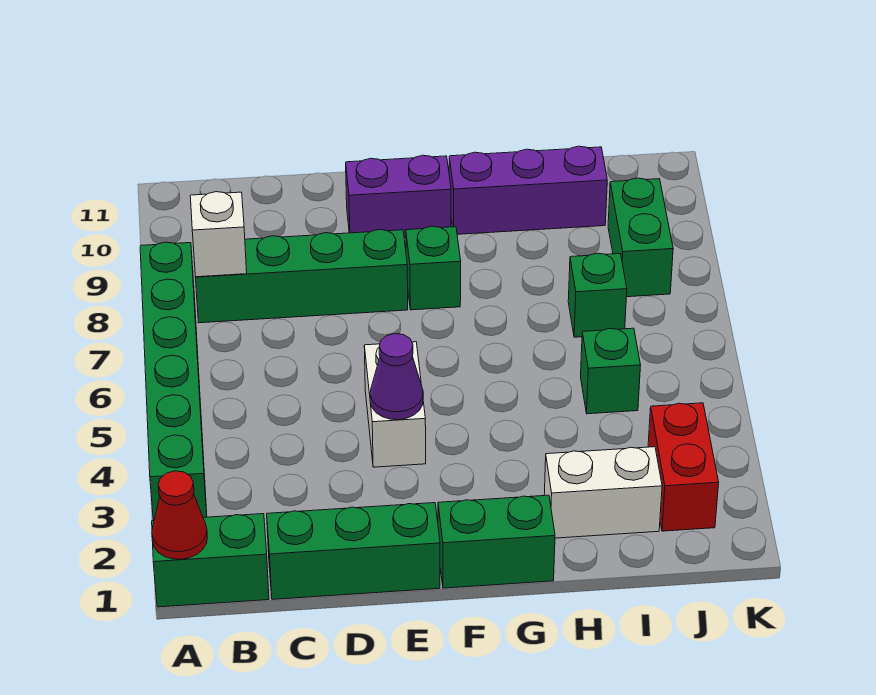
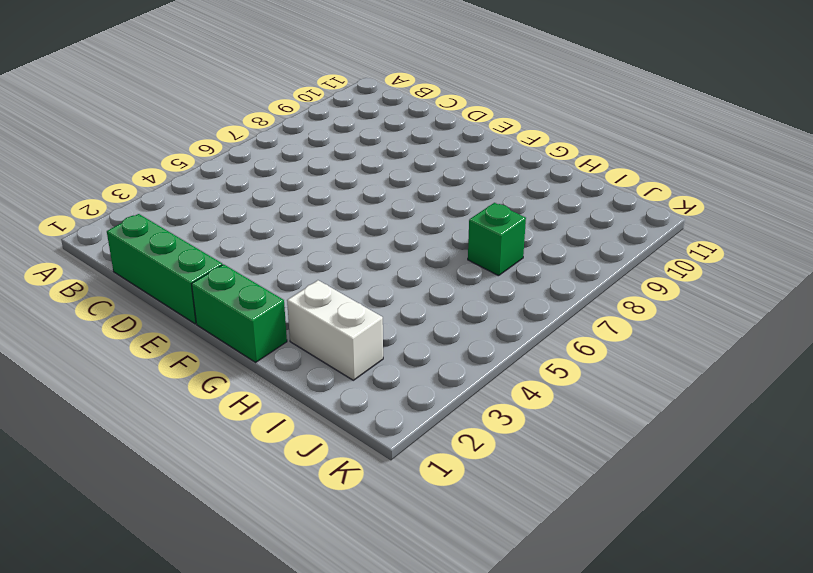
none -> green 1x2 brick [152,514,269,607]
none -> green 1x6 brick [140,242,207,521]
none -> green 1x4 brick [196,230,408,323]

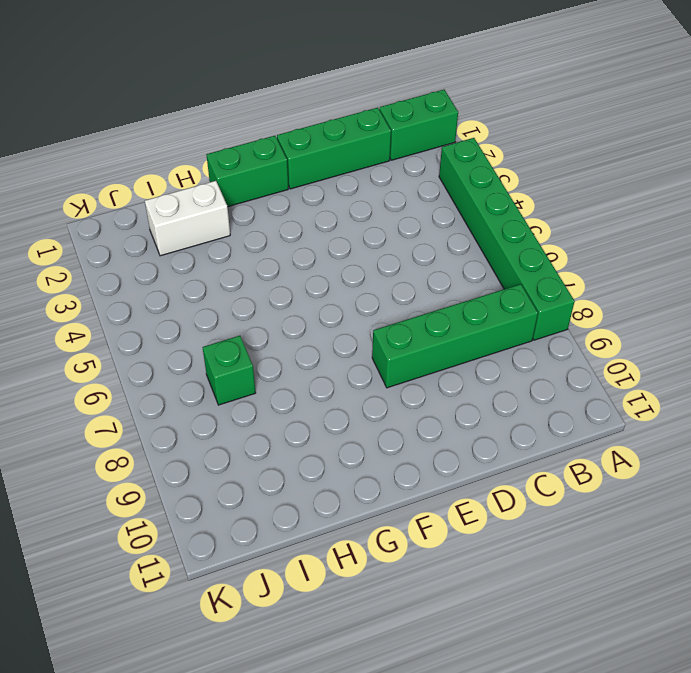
none -> white 1x2 brick [364,342,426,467]
none -> purple 1x2 brick [346,155,451,238]
none -> green 1x1 brick [406,226,461,310]

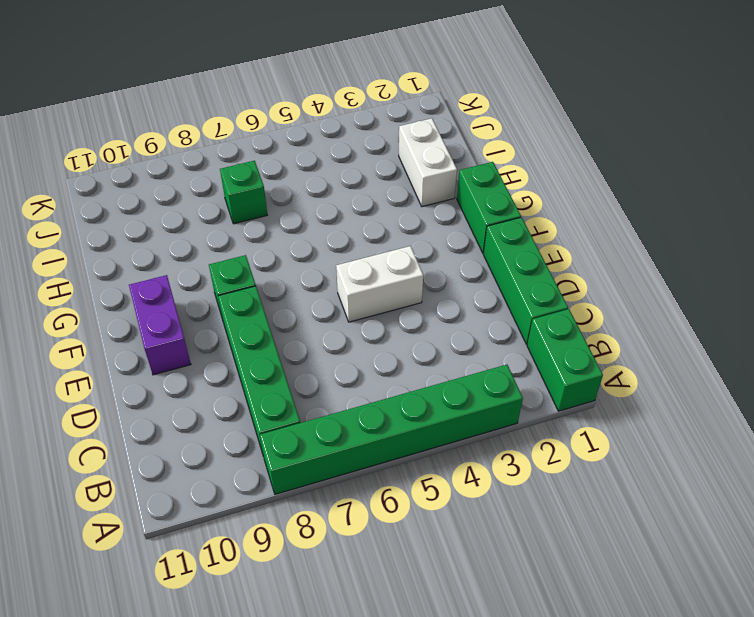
none -> purple 1x3 brick [449,146,607,234]
none -> green 1x1 brick [581,328,641,414]
none -> red 1x2 brick [648,403,719,531]

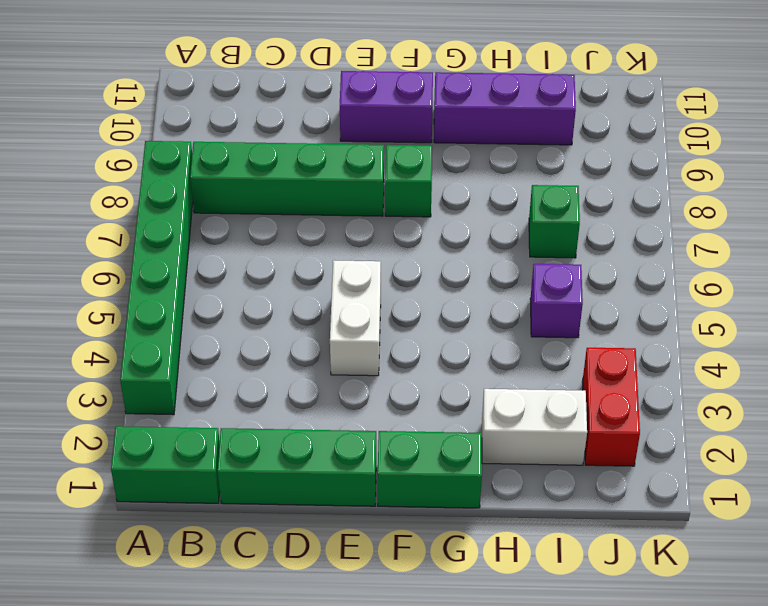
purple 1x1 brick [530,264,583,338] -> green 1x1 brick [581,328,641,414]
none -> green 1x2 brick [608,178,673,297]
none -> red 1x1 cone [152,471,207,559]
none -> white 1x1 brick [190,192,247,277]

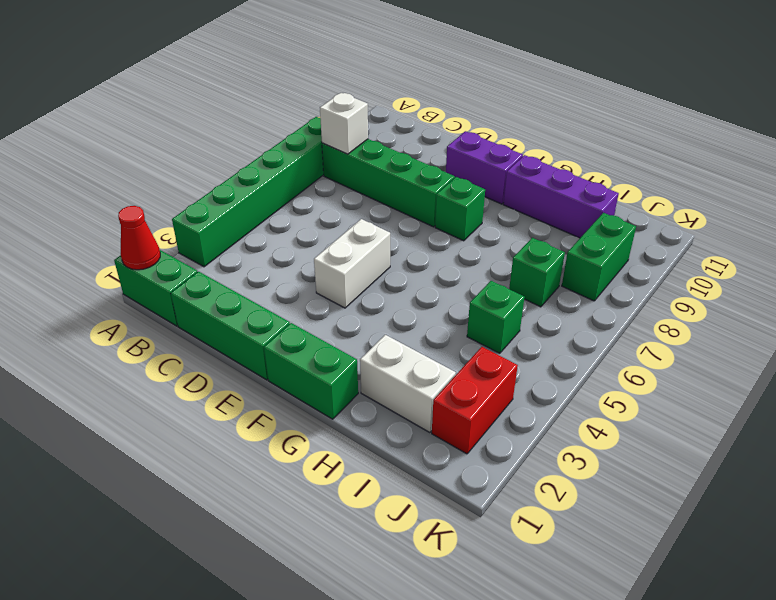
none -> purple 1x1 cone [370,334,423,420]

